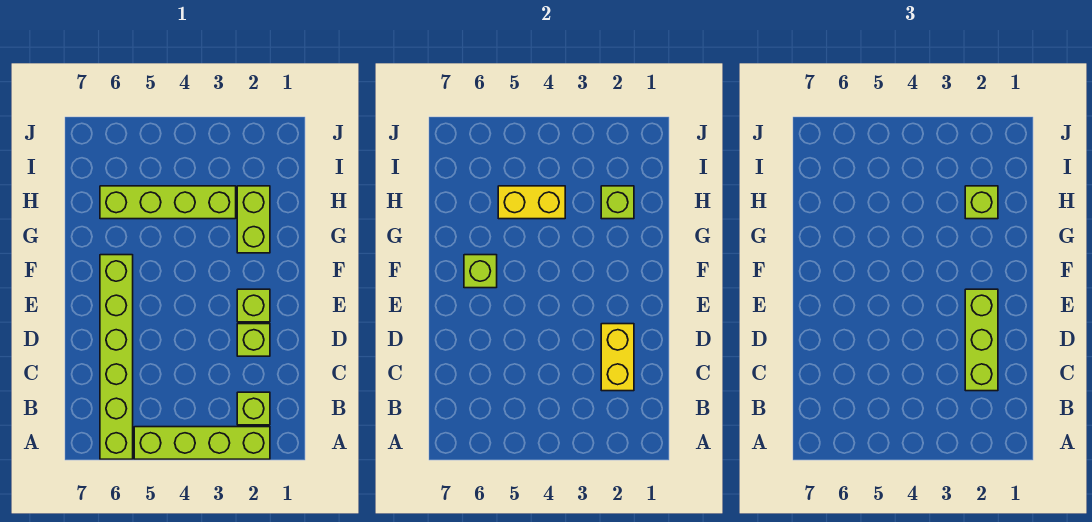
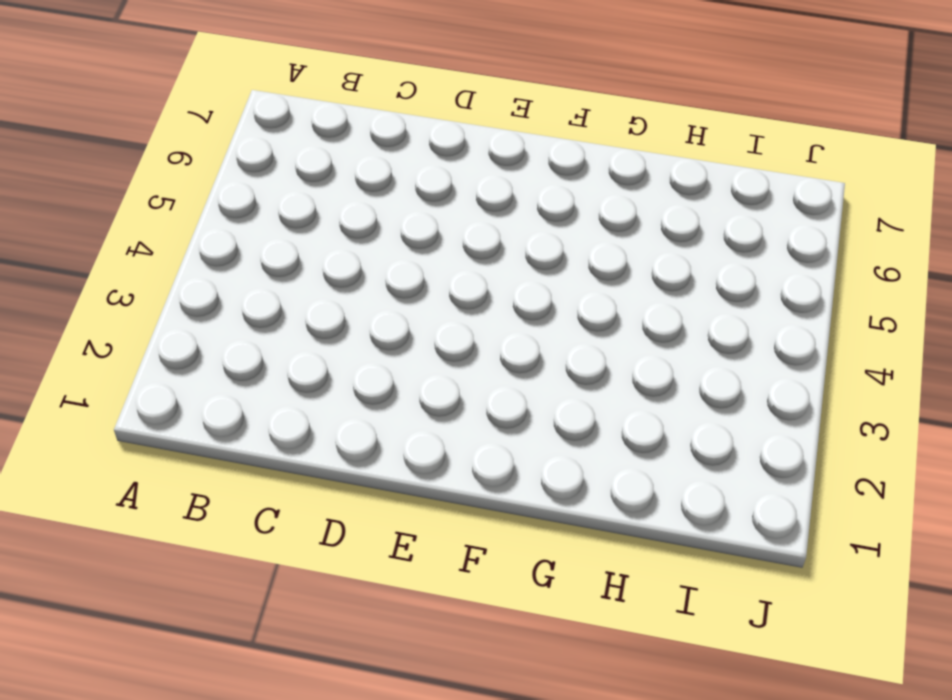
none -> lime 1x4 brick [134,427,270,459]
none -> lime 1x6 brick [100,255,133,459]
none -> lime 1x1 brick [237,392,270,425]

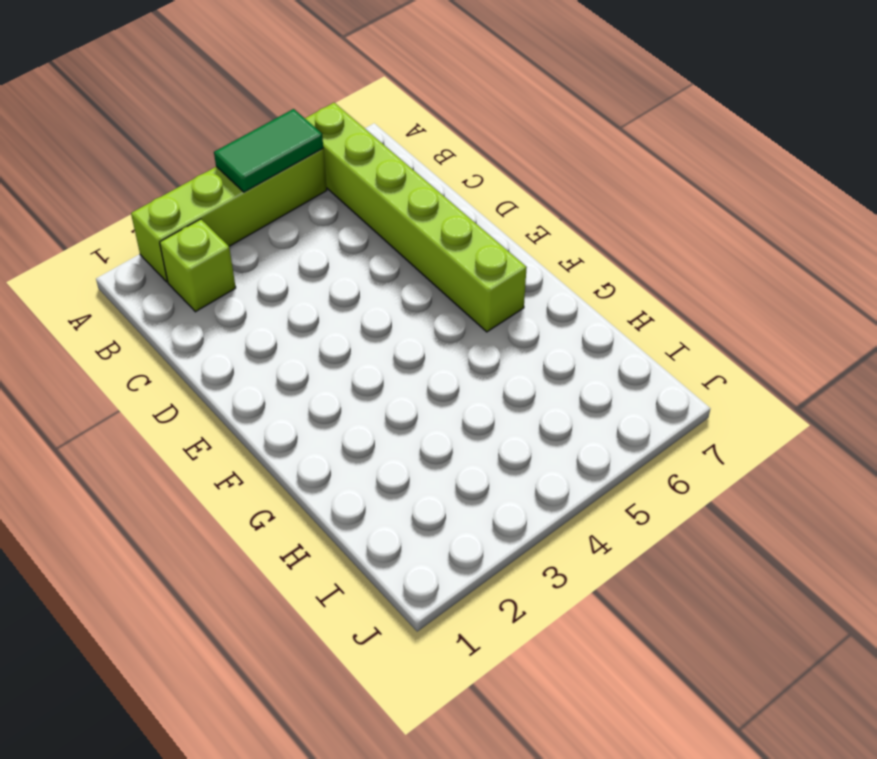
green 1x2 tile [214,109,323,192] -> none
none -> lime 1x1 brick [237,324,270,356]
none -> lime 1x1 brick [237,289,270,322]
none -> lime 1x2 brick [237,186,270,253]

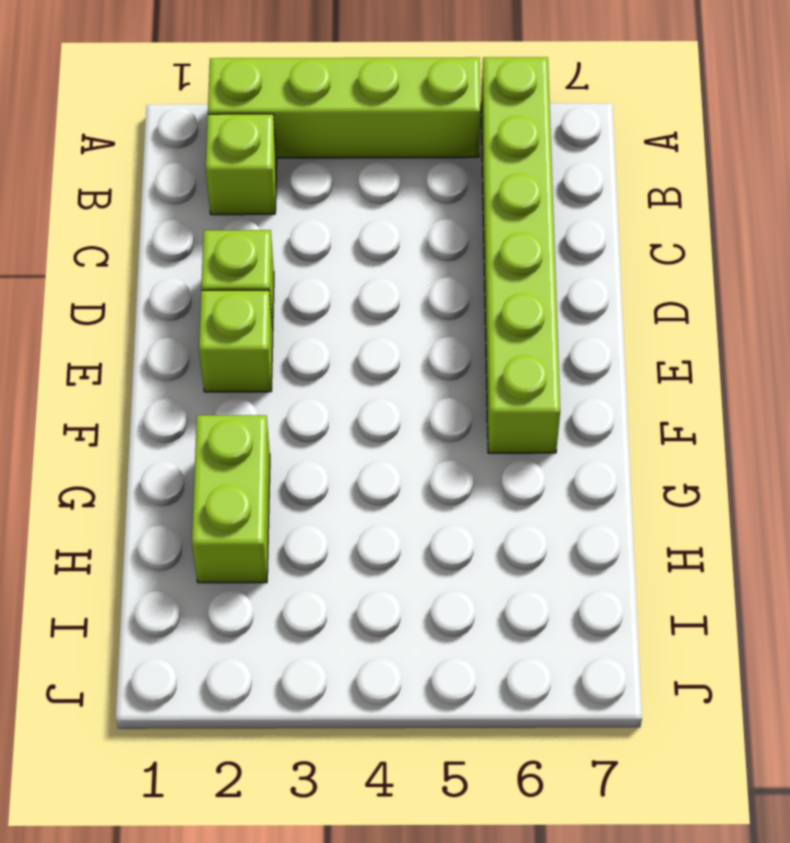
none -> lime 1x4 brick [100,186,236,219]
none -> yellow 1x2 brick [601,324,634,391]
none -> lime 1x1 brick [464,255,497,288]

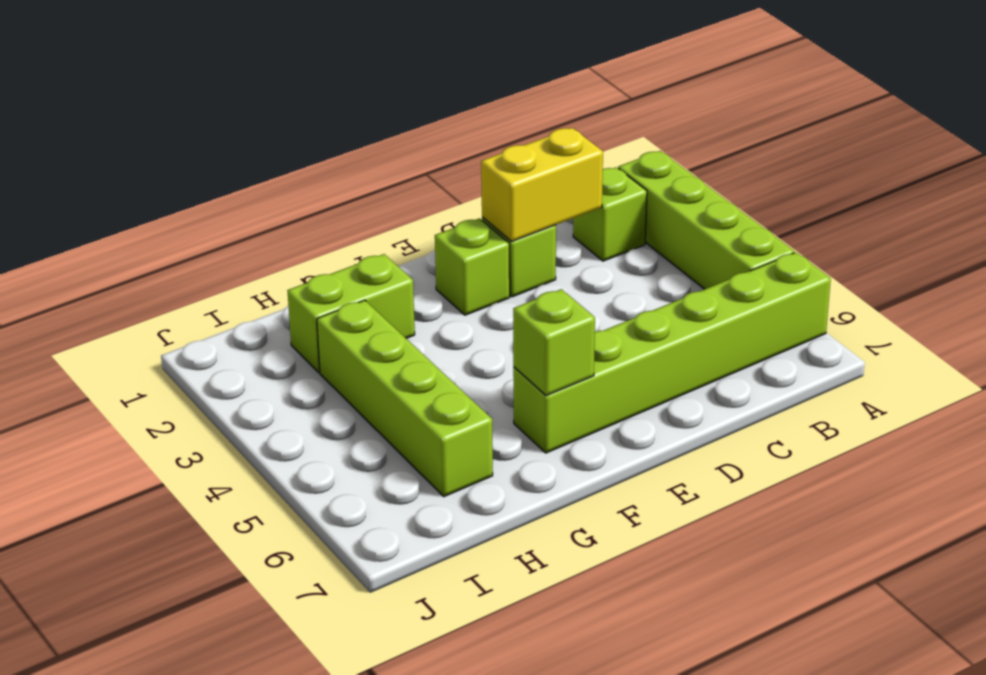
none -> lime 1x1 brick [601,186,634,219]
none -> yellow 1x2 brick [498,186,565,219]
none -> lime 1x3 brick [965,289,998,391]

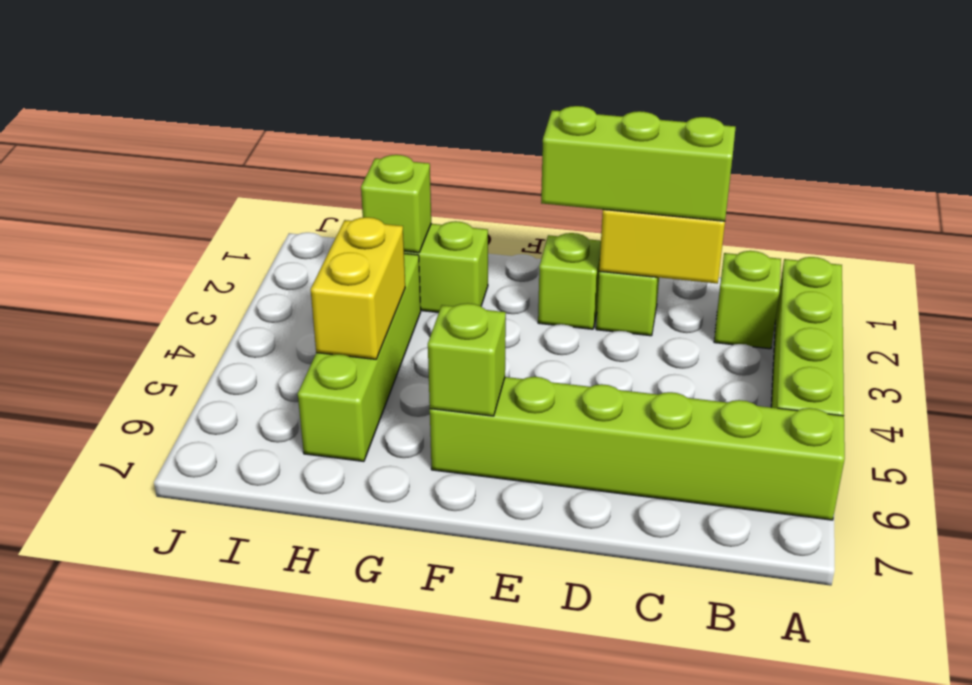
none -> lime 1x1 brick [965,186,998,219]

